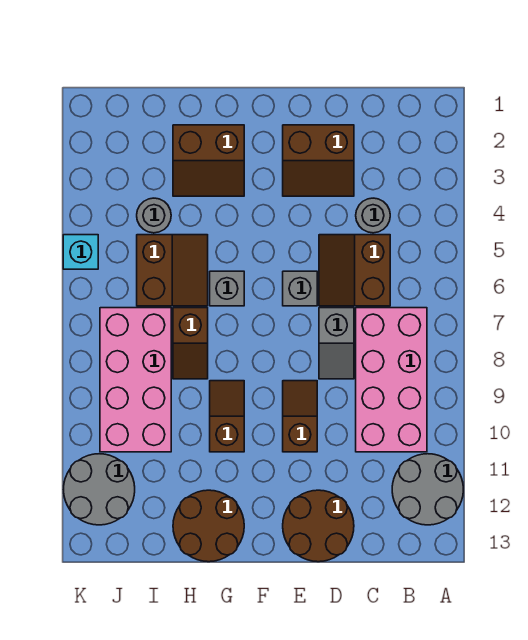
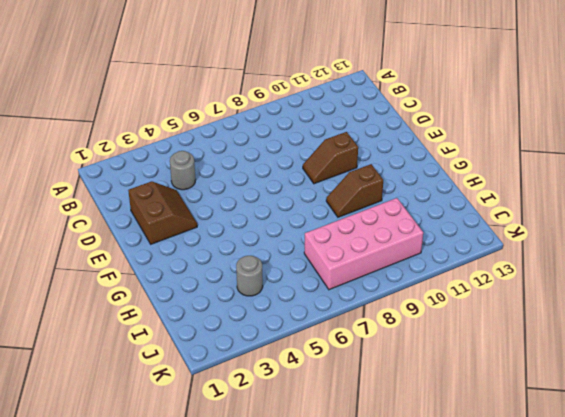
none -> grey 2x2 round brick [392,454,463,525]
none -> pink 2x4 brick [356,308,427,452]
none -> brown 2x2 slope [319,235,390,306]

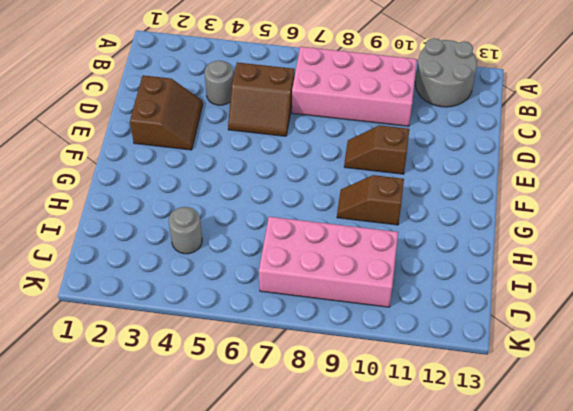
none -> grey 1x2 slope [319,308,354,379]
none -> brown 2x2 round brick [283,490,354,562]
none -> grey 1x1 brick [283,271,317,306]

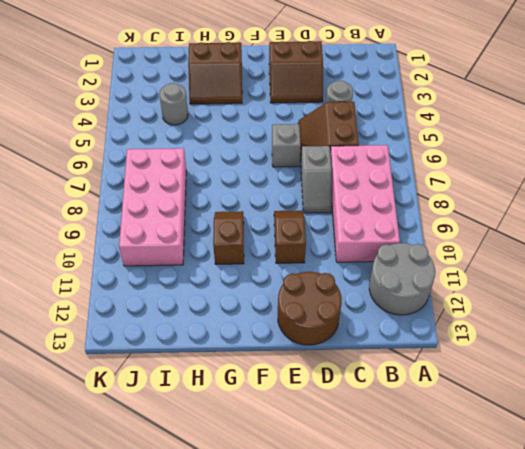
none -> grey 1x1 brick [210,271,244,306]
none -> brown 2x2 round brick [173,490,244,562]
none -> brown 2x2 slope [137,235,208,306]

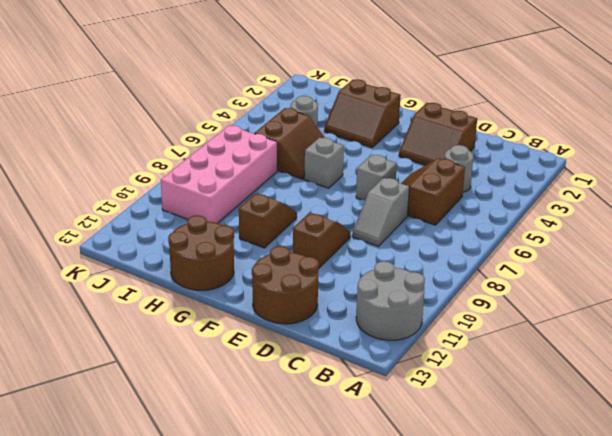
none -> pink 2x4 brick [356,308,427,452]
none -> brown 1x2 slope [173,308,208,379]
none -> grey 2x2 round brick [64,454,135,525]

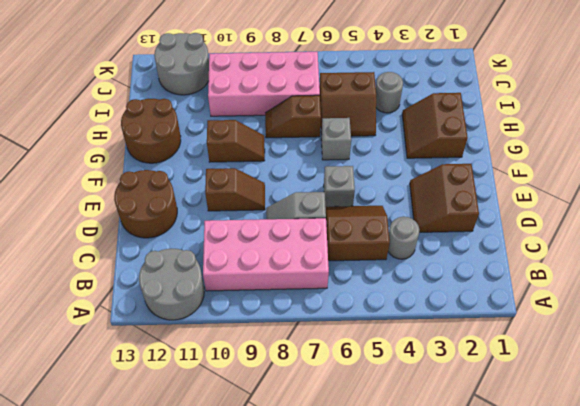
none -> cyan 1x1 brick [63,235,98,269]

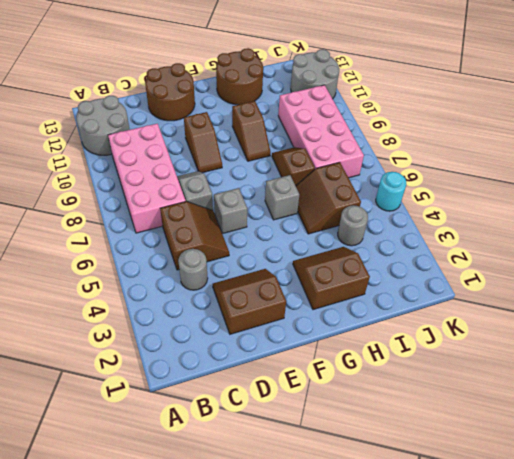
cyan 1x1 round brick [376,172,406,211] -> cyan 1x1 brick [63,235,98,269]

